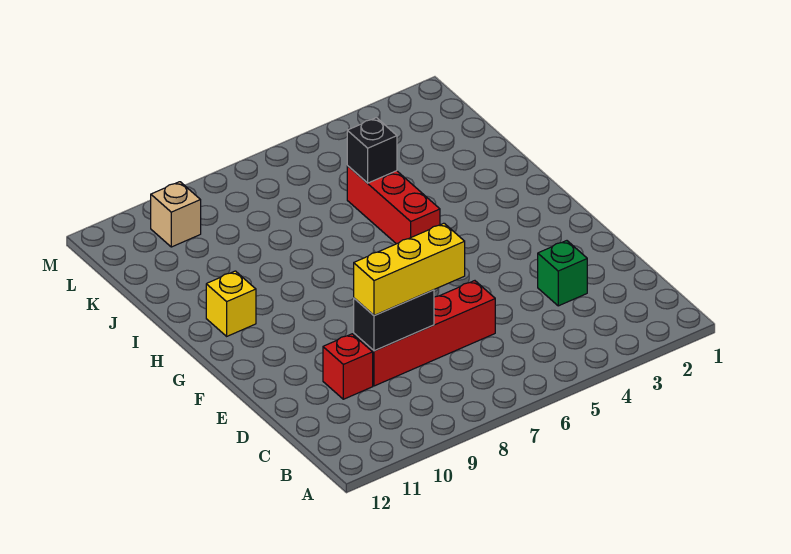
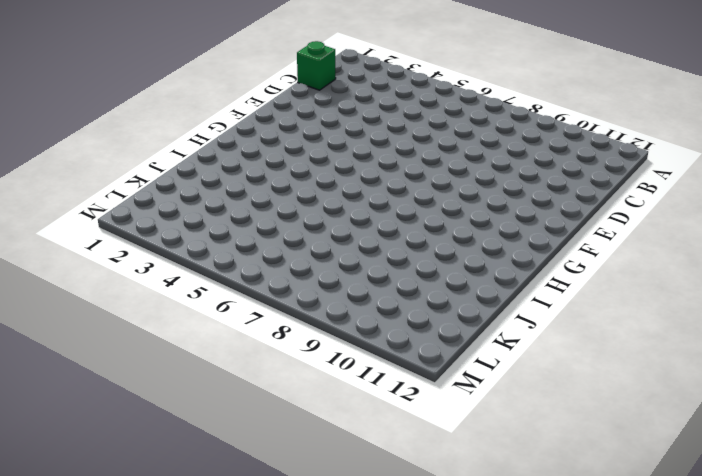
green 1x1 brick [297,41,336,90] -> green 1x1 brick moved to [538,241,587,306]
none -> red 1x4 brick [354,281,495,386]
none -> red 1x1 brick [323,334,373,399]

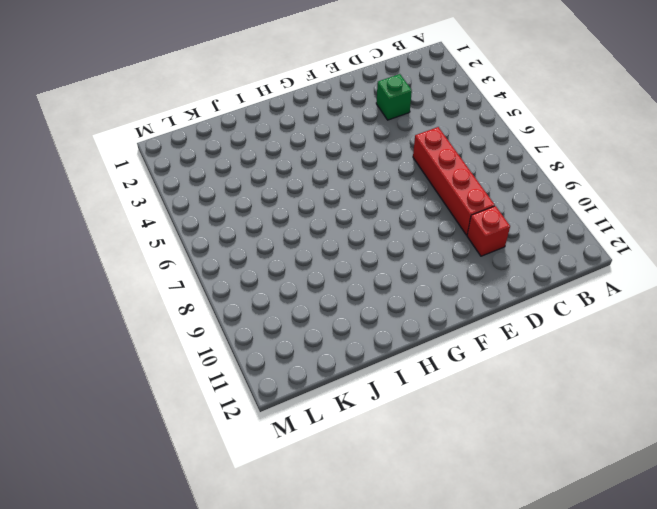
none -> red 1x3 brick [347,166,440,244]
none -> yellow 1x1 brick [206,271,256,336]

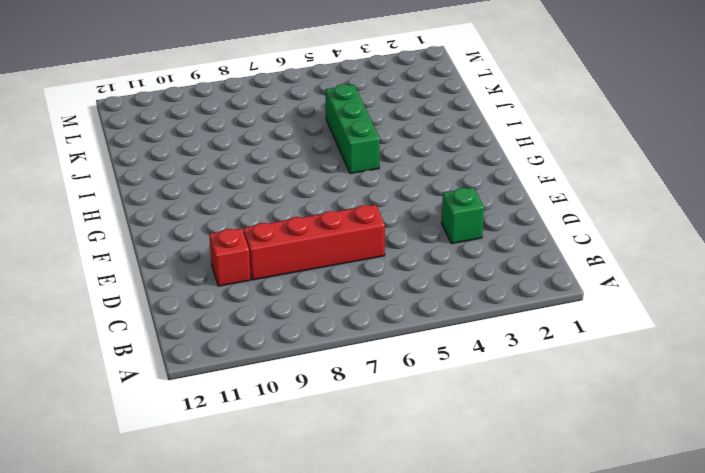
green 1x3 brick [325,84,380,174] -> red 1x3 brick [347,166,440,244]
none -> yellow 1x1 brick [206,271,256,336]
none -> tan 1x1 brick [151,182,201,247]

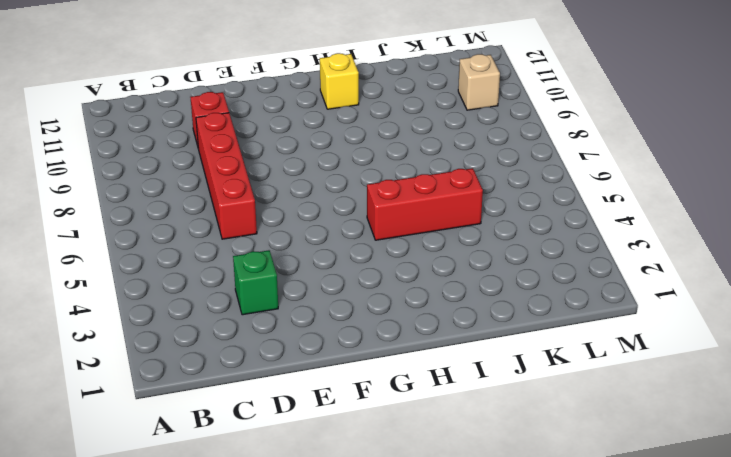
none -> black 1x2 brick [354,290,434,351]
none -> black 1x1 brick [347,118,397,183]

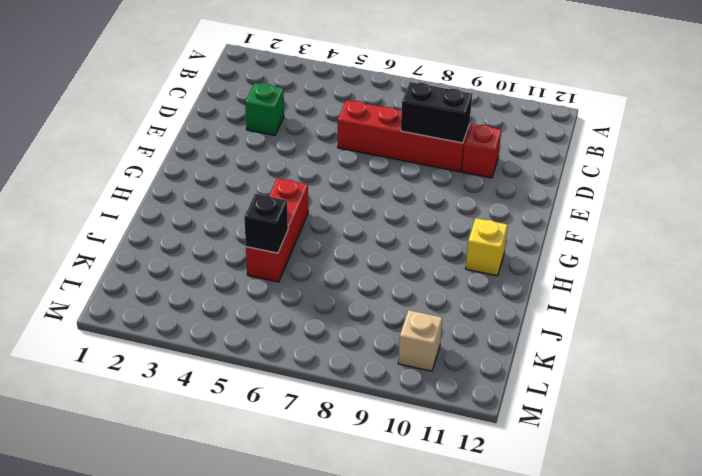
none -> yellow 1x3 brick [354,223,465,316]

